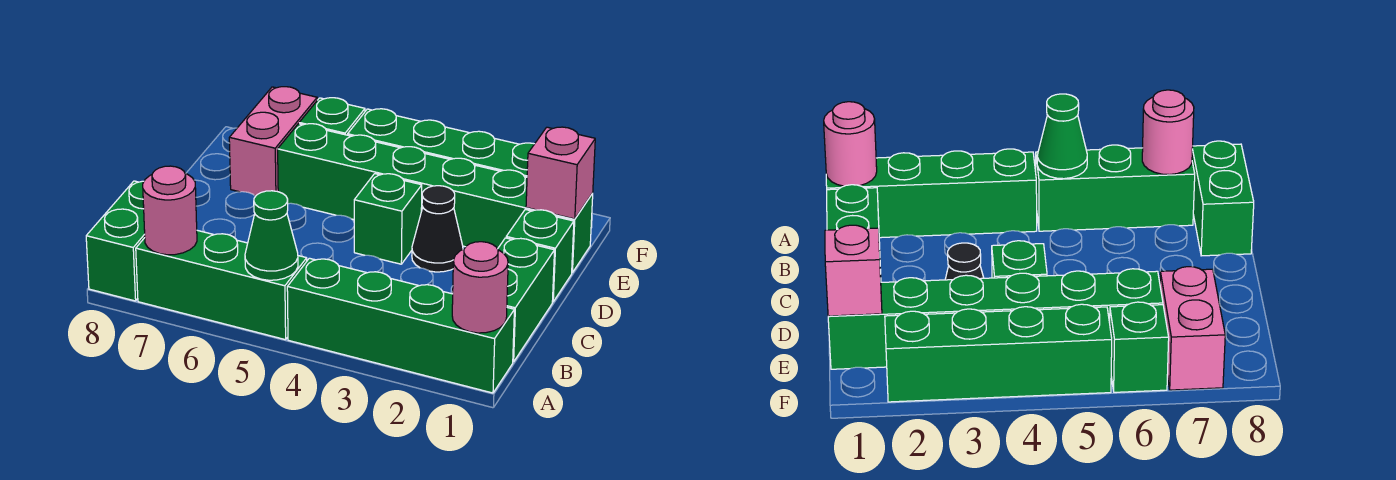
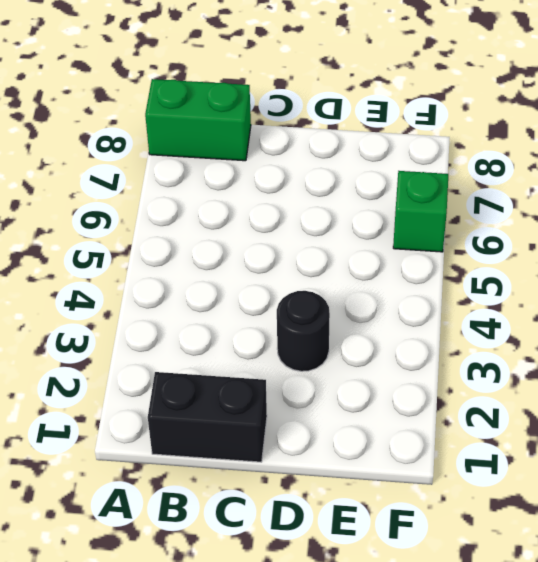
black 1x2 brick [148,372,267,462] -> green 1x2 brick [498,238,555,362]
black 1x1 round brick [277,291,330,371] -> black 1x1 cone [412,186,463,272]
none -> green 1x4 brick [287,258,514,393]
none -> green 1x3 brick [136,230,307,340]
none -> green 1x1 brick [506,209,574,302]

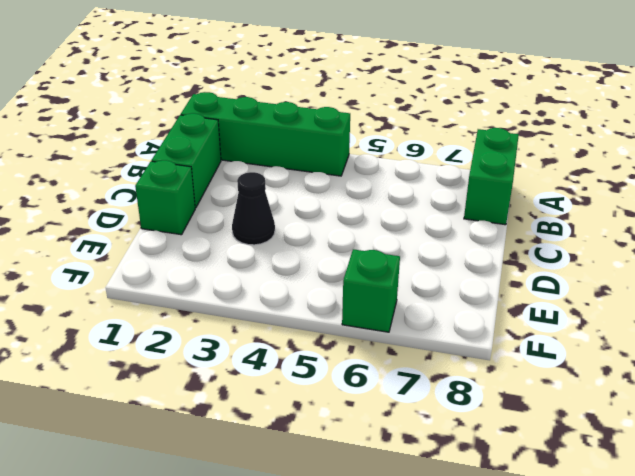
none -> green 1x3 brick [136,230,307,340]
none -> green 1x1 brick [354,174,422,264]
none -> green 1x6 brick [278,124,593,272]

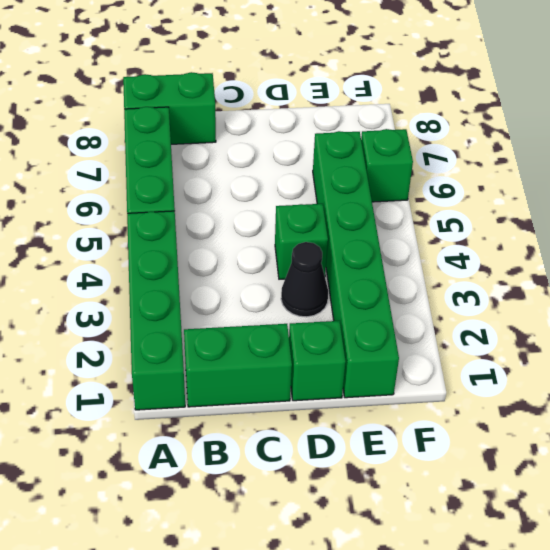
none -> pink 1x2 brick [229,87,317,196]
none -> green 1x4 brick [348,109,534,177]
none -> pink 1x1 round brick [452,242,508,333]

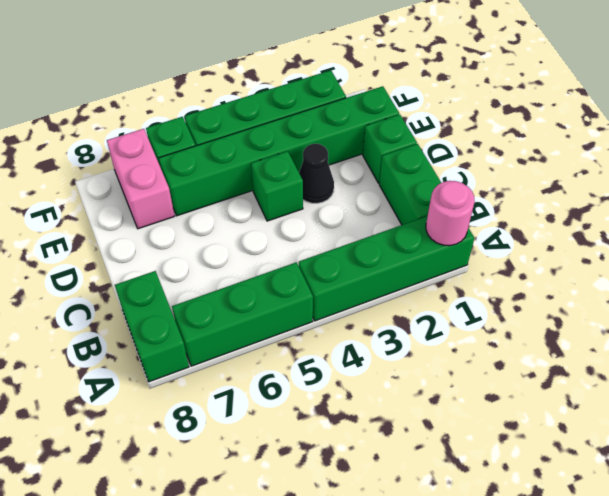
none -> green 1x1 cone [245,191,298,280]
none -> pink 1x1 round brick [143,166,197,255]
none -> pink 1x1 brick [526,127,595,219]

